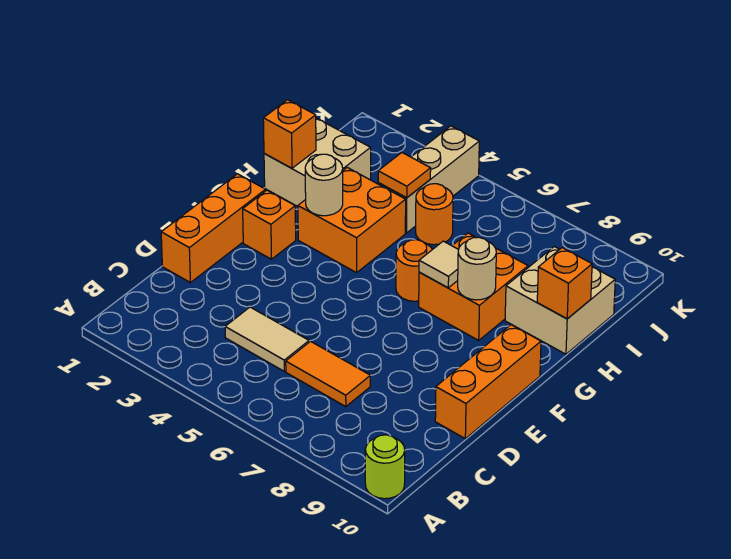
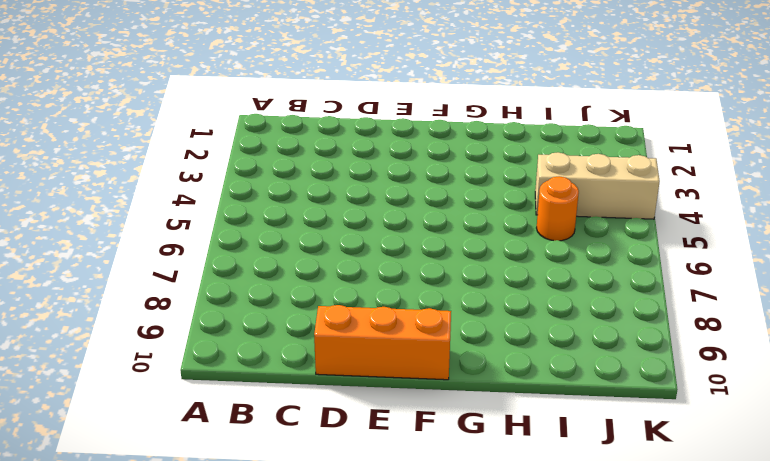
none -> lime 1x1 round brick [365,435,405,499]
none -> tan 1x2 tile [225,307,309,371]
none -> orange 1x2 tile [286,341,370,407]

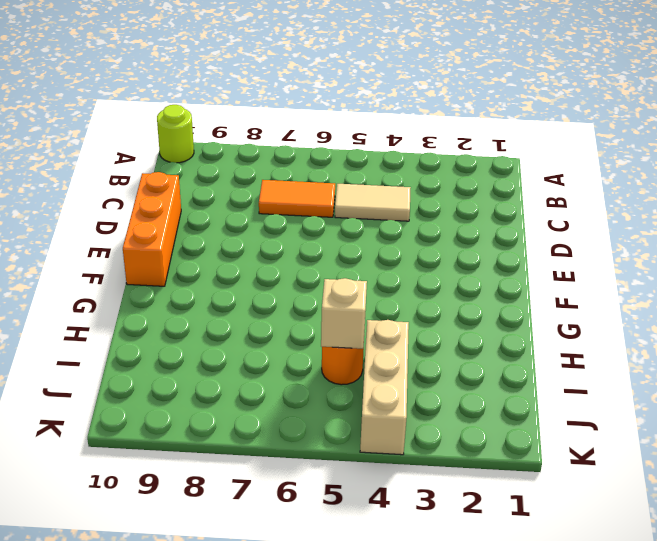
tan 1x1 brick [321,278,367,349] -> none
none -> orange 1x3 brick [161,174,266,283]
none -> orange 1x1 brick [243,190,296,259]
none -> orange 2x2 brick [298,168,406,273]

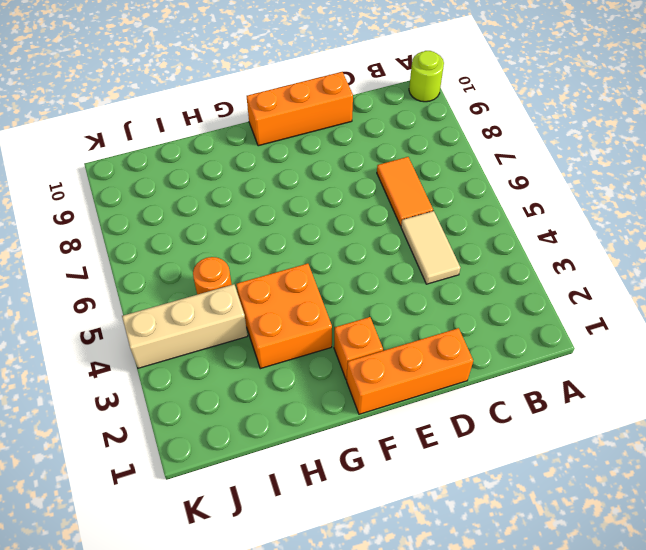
none -> orange 1x1 round brick [396,240,432,301]
none -> orange 2x2 brick [419,233,528,340]
none -> tan 2x2 brick [264,118,371,207]

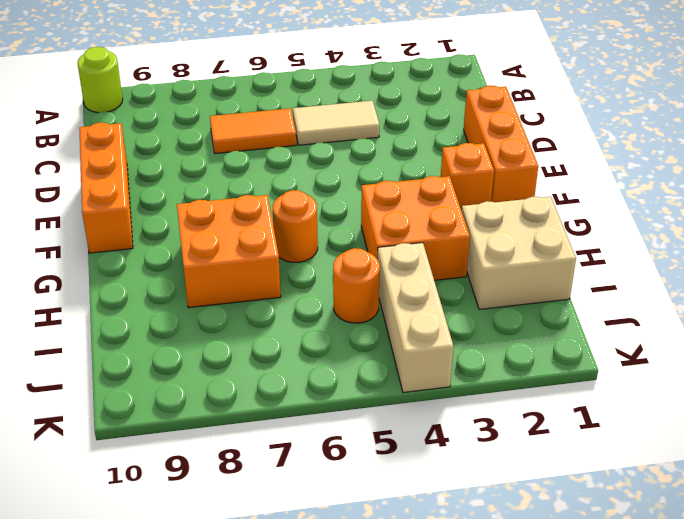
none -> tan 2x2 brick [505,246,615,354]
none -> tan 1x1 round brick [305,154,343,216]
none -> tan 1x1 tile [419,241,459,288]

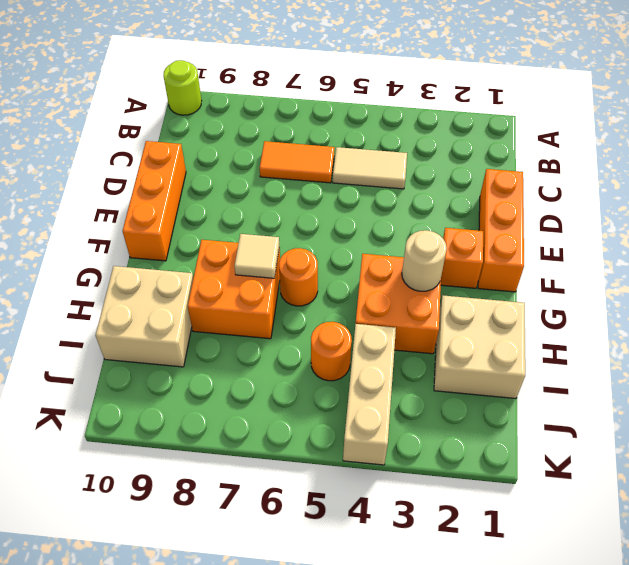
none -> tan 1x1 round brick [458,237,496,300]
none -> orange 1x1 brick [263,100,316,168]
none -> orange 1x1 brick [537,248,592,319]

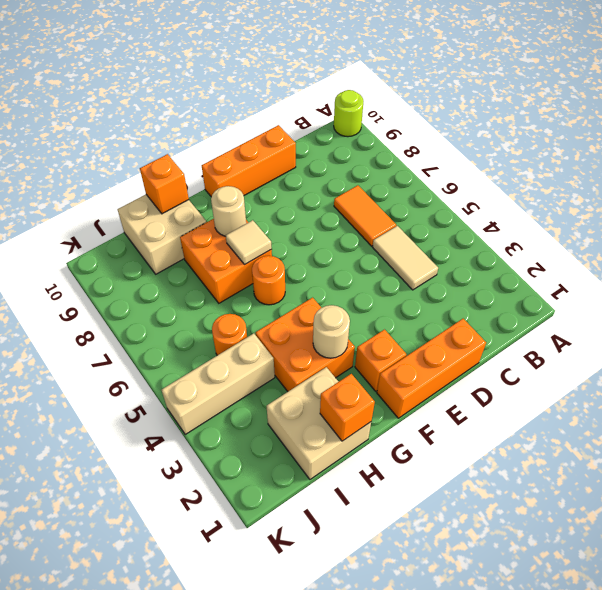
none -> orange 1x1 tile [378,153,431,197]

